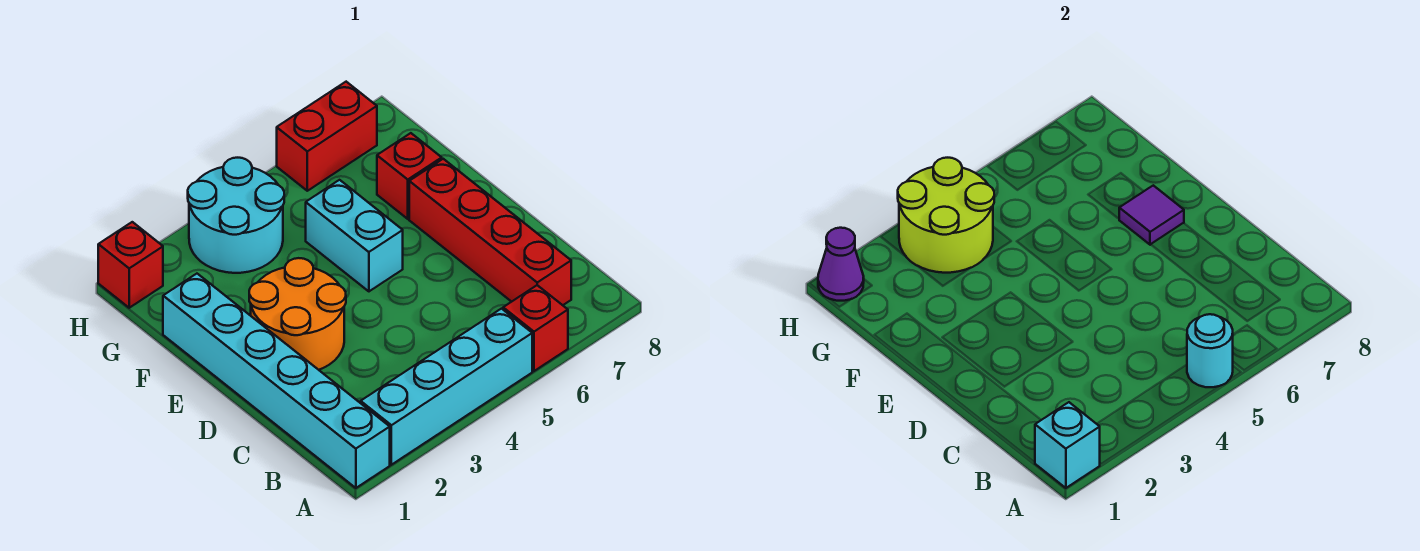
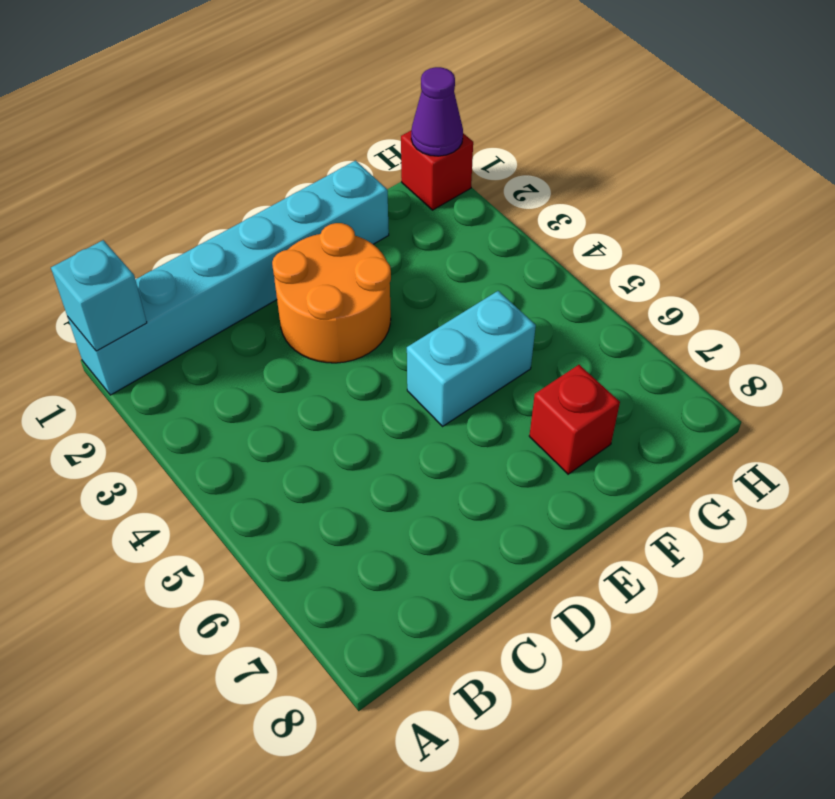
none -> cyan 1x4 brick [361,309,532,465]
none -> red 1x1 brick [503,285,568,371]
none -> red 1x4 brick [409,159,571,305]

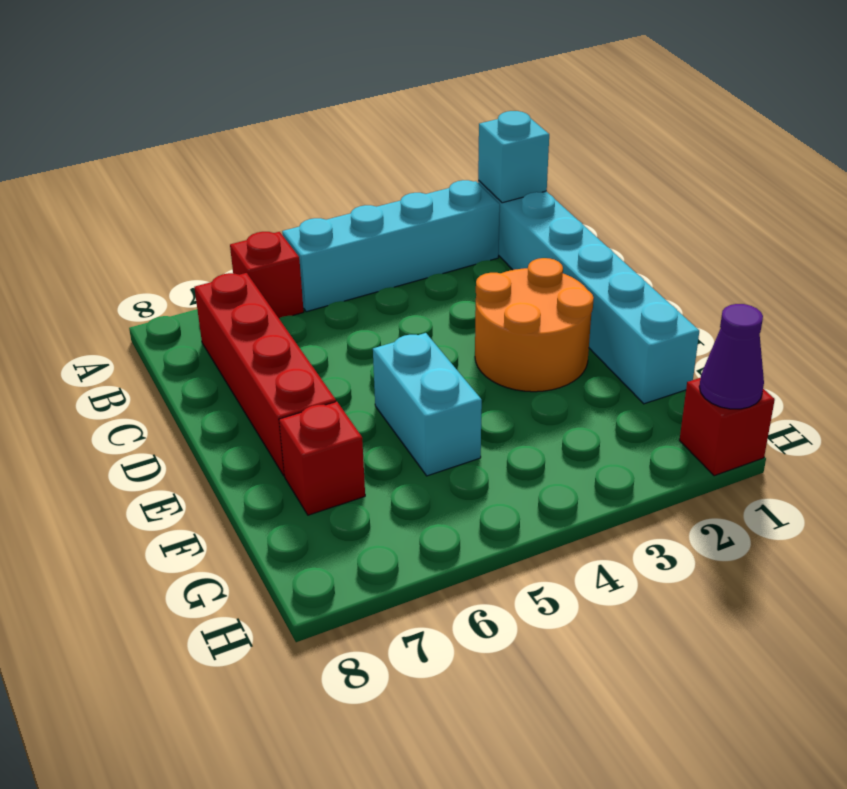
none -> cyan 2x2 round brick [188,158,284,273]
none -> red 1x2 brick [277,82,377,191]
none -> cyan 1x1 round brick [1187,314,1233,387]

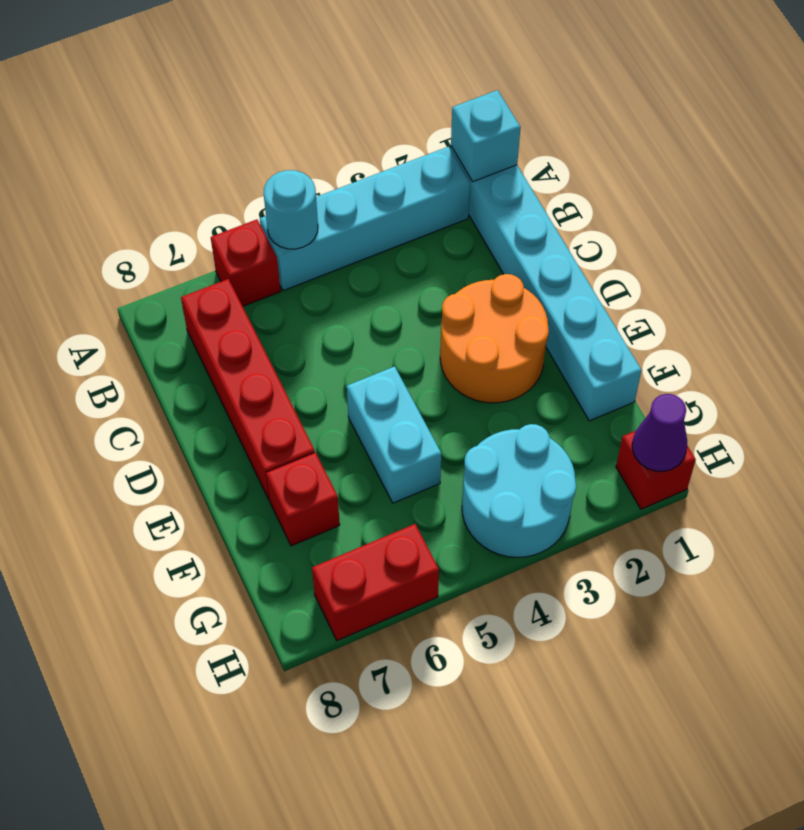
none -> purple 1x1 tile [1119,185,1184,245]
none -> lime 2x2 round brick [898,158,994,273]

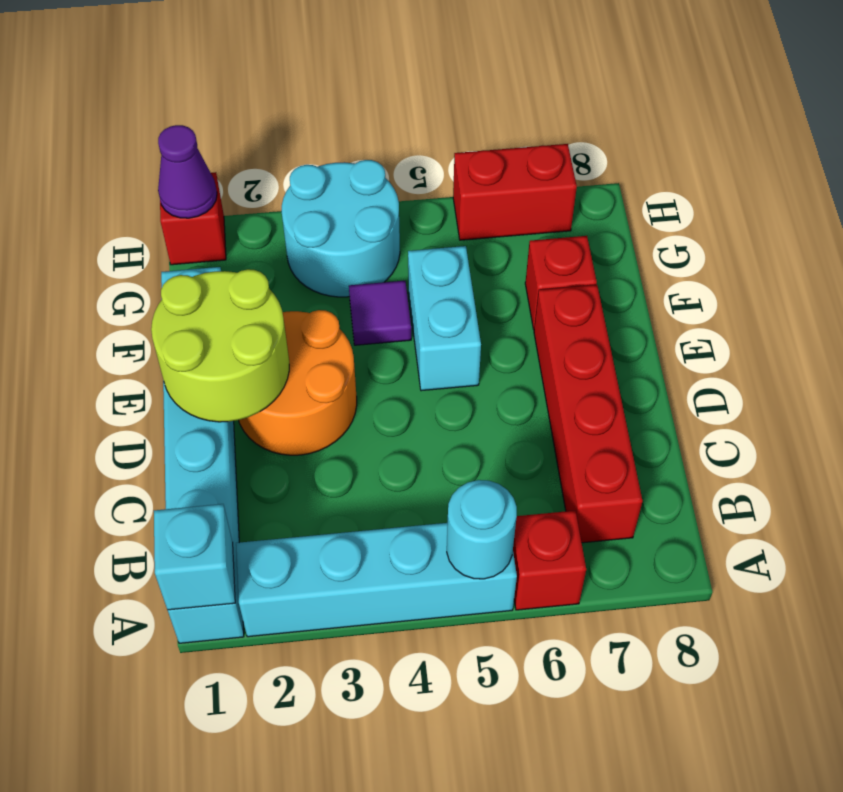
lime 2x2 round brick [151,269,289,422] -> lime 2x2 round brick moved to [898,158,994,273]
purple 1x1 tile [349,281,411,345] -> purple 1x1 tile moved to [1119,185,1184,245]

